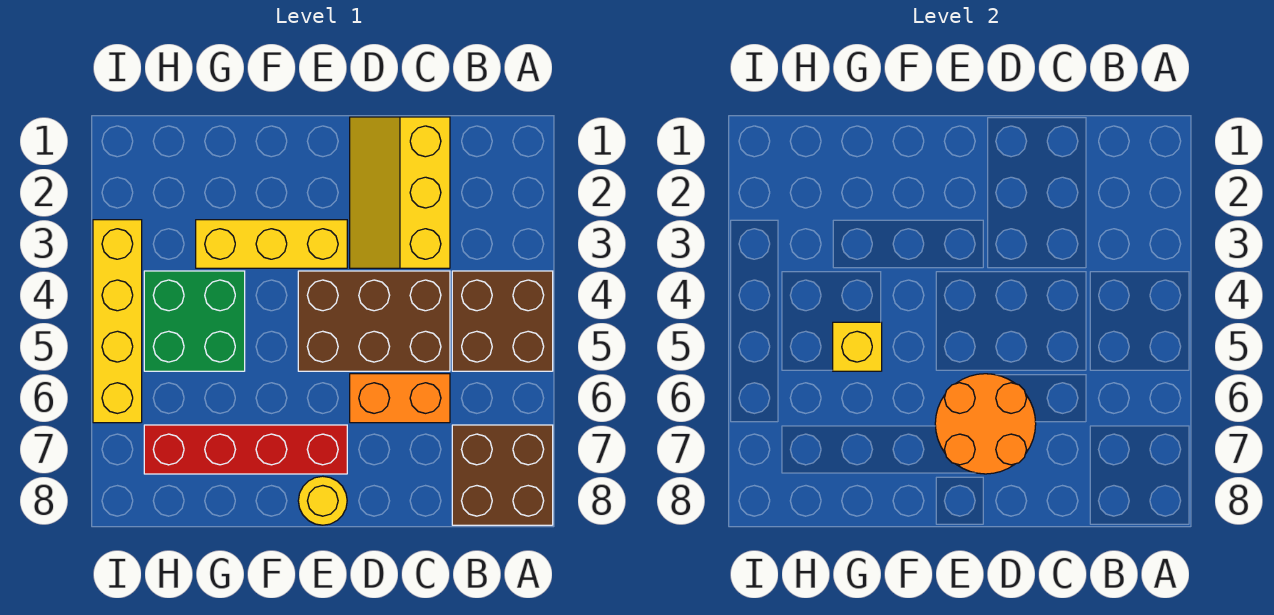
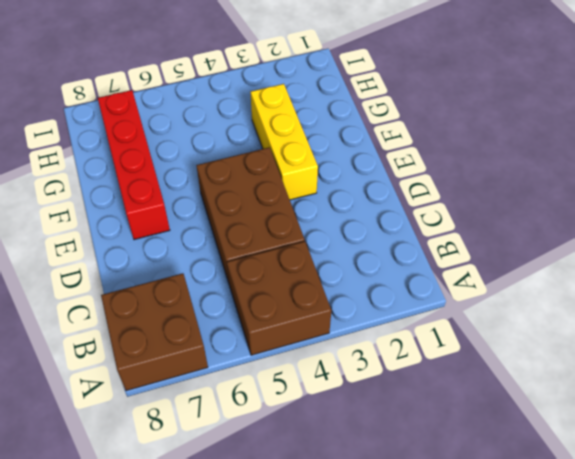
none -> yellow 2x3 slope [350,117,450,268]
none -> orange 1x2 brick [350,374,450,423]
none -> yellow 1x1 round brick [298,476,347,525]

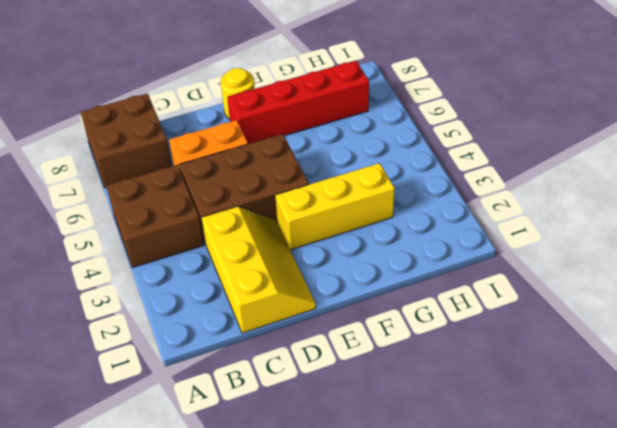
none -> green 2x2 brick [144,271,245,371]
none -> yellow 1x4 brick [93,220,142,423]
none -> orange 2x2 round brick [935,374,1036,474]

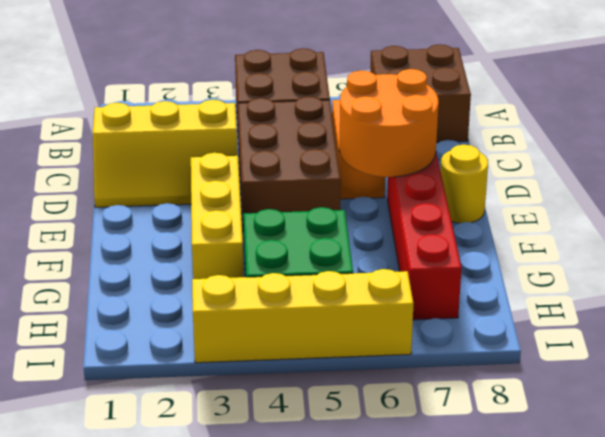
none -> yellow 1x1 brick [833,322,882,371]

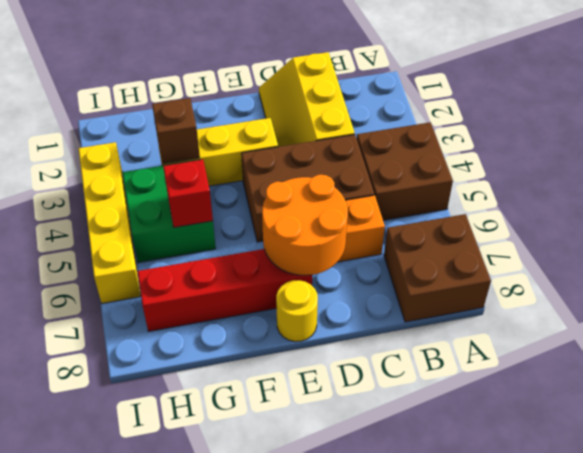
brown 1x1 brick [152,98,200,164] -> none
red 1x1 brick [163,159,213,227] -> yellow 1x1 brick [833,322,882,371]

